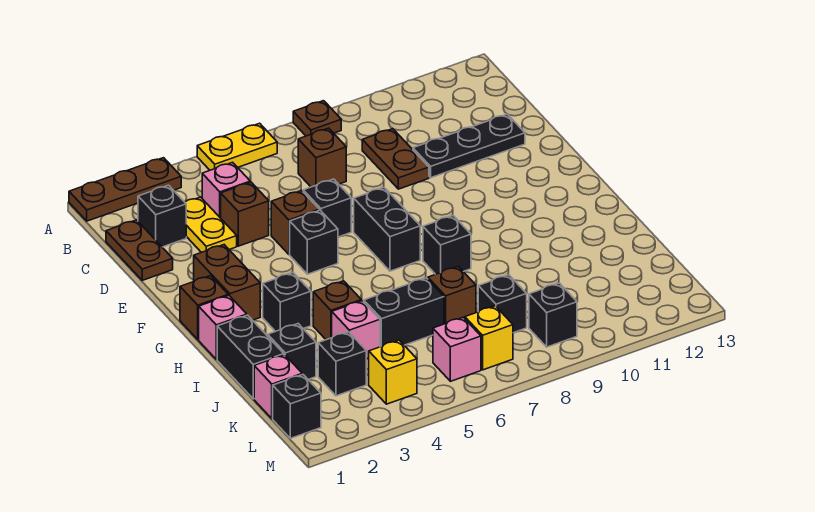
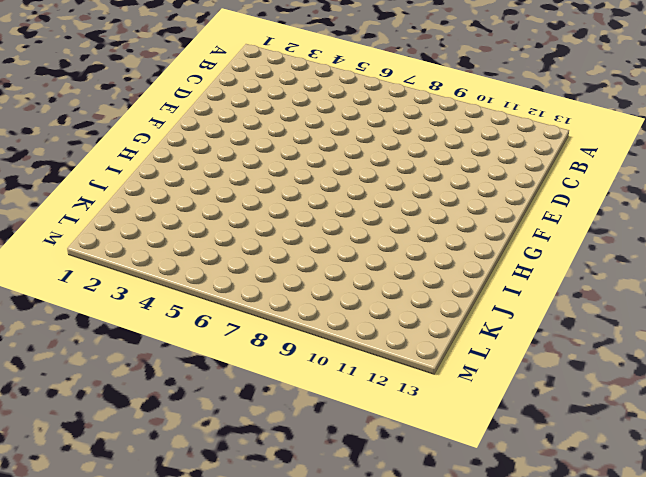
none -> brown 1x3 plate [69,158,181,221]
none -> yellow 1x2 plate [197,123,277,170]
none -> brown 1x1 plate [293,101,341,136]
none -> brown 1x2 plate [106,220,173,280]

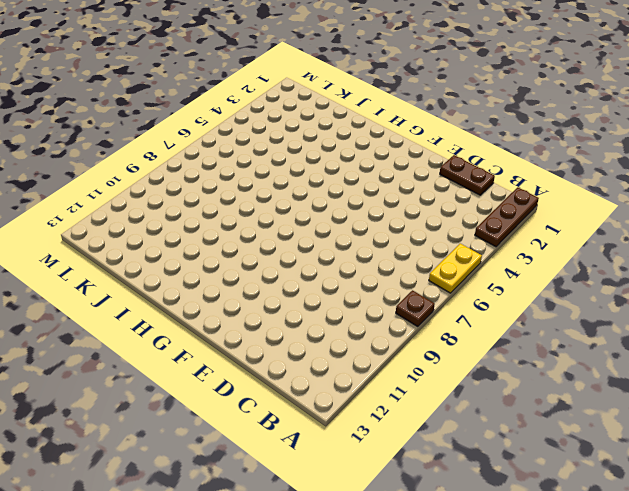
none -> black 1x1 brick [138,185,186,247]
none -> yellow 1x2 plate [185,197,237,252]
none -> pink 1x1 brick [202,162,250,218]
none -> brown 1x1 brick [298,128,346,187]

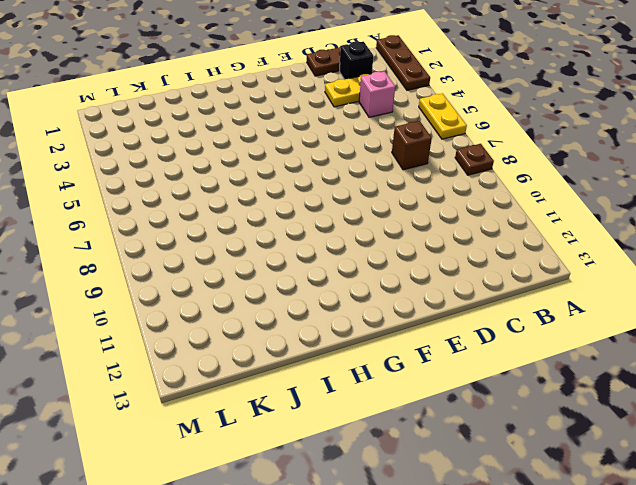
none -> brown 1x2 plate [362,129,429,189]
none -> brown 1x1 brick [221,182,269,246]
none -> black 1x3 plate [413,114,525,178]
none -> brown 1x1 brick [271,191,319,254]

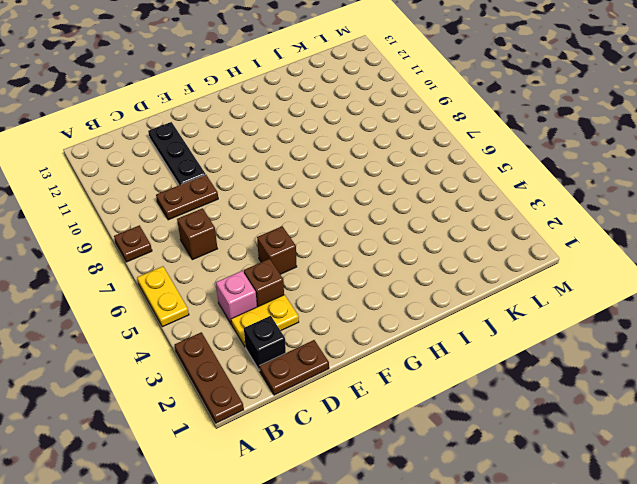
none -> black 1x1 brick [303,179,351,237]
none -> brown 1x2 brick [194,245,260,320]
none -> black 1x1 brick [290,210,338,274]
none -> black 1x2 brick [354,188,420,271]

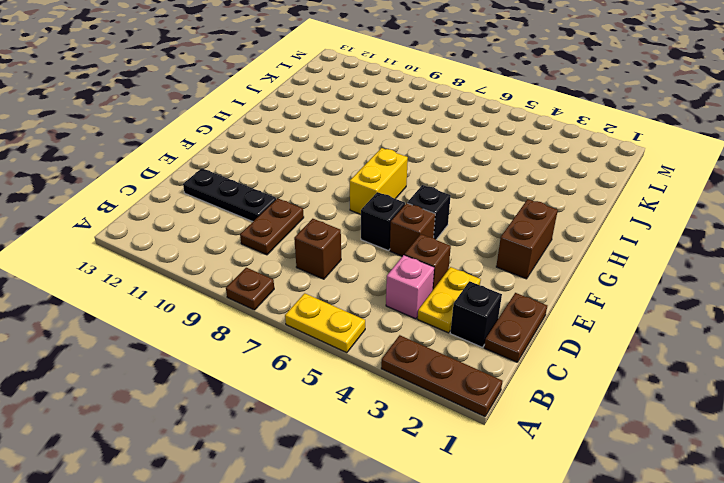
yellow 1x2 brick [350,148,408,214] -> black 1x2 brick [354,188,420,271]
none -> brown 1x1 brick [180,276,228,340]
none -> pink 1x1 brick [199,295,247,359]
none -> black 1x1 brick [263,273,311,332]
none -> black 1x1 brick [423,216,471,274]

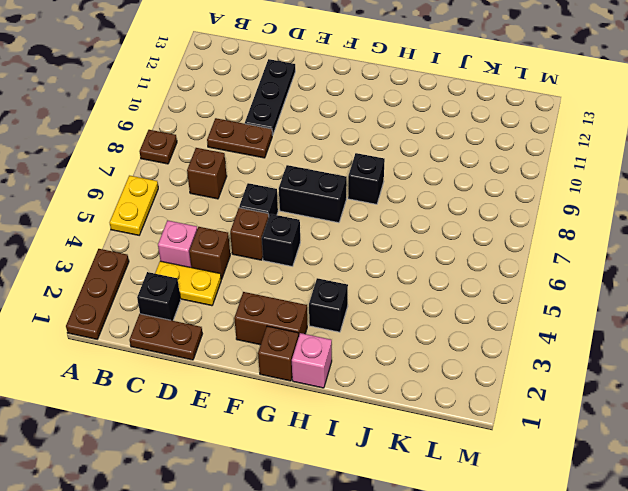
none -> black 1x2 brick [217,315,284,399]
none -> brown 1x1 brick [313,281,361,340]
none -> black 1x1 brick [268,324,316,379]
none -> pink 1x1 brick [332,301,380,359]

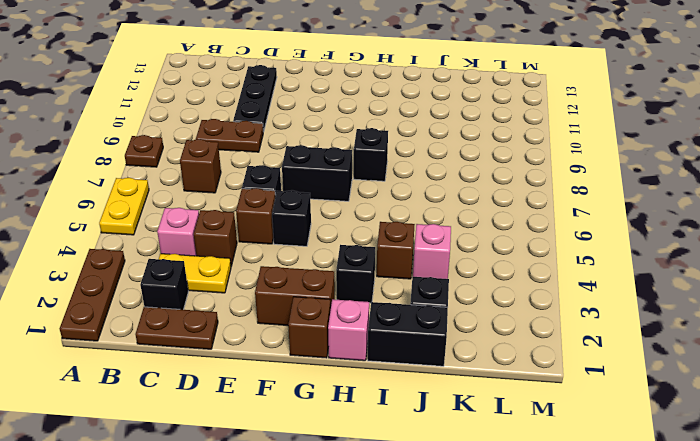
none -> black 1x2 brick [364,278,444,347]
none -> brown 1x1 brick [428,267,476,324]
none -> pink 1x1 brick [254,355,302,419]
none -> black 1x1 brick [318,332,366,396]

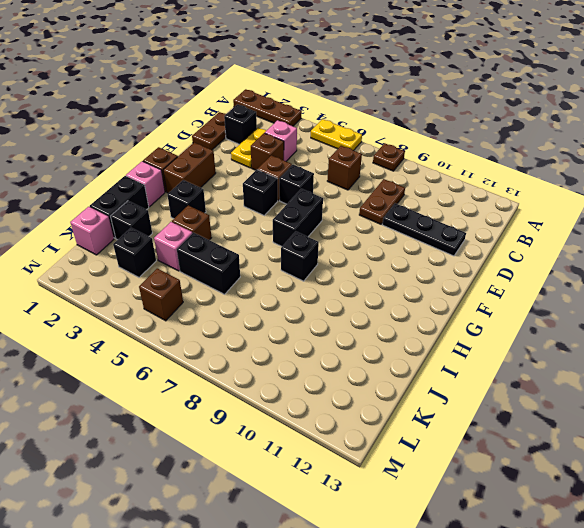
brown 1x1 brick [139,268,183,321] -> brown 1x1 brick moved to [428,267,476,324]
none -> black 1x1 brick [478,275,527,333]
none -> black 1x1 brick [273,374,321,438]
none -> yellow 1x1 brick [369,340,417,404]
none -> pink 1x1 brick [433,317,481,381]

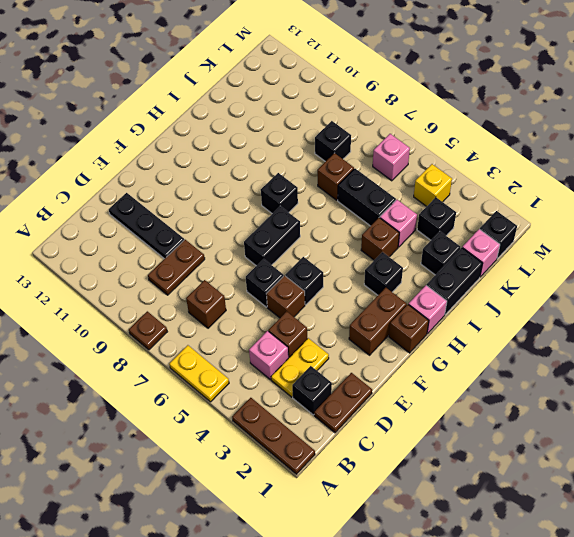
none -> yellow 1x1 brick [465,306,513,370]
none -> black 1x1 brick [529,283,577,347]

